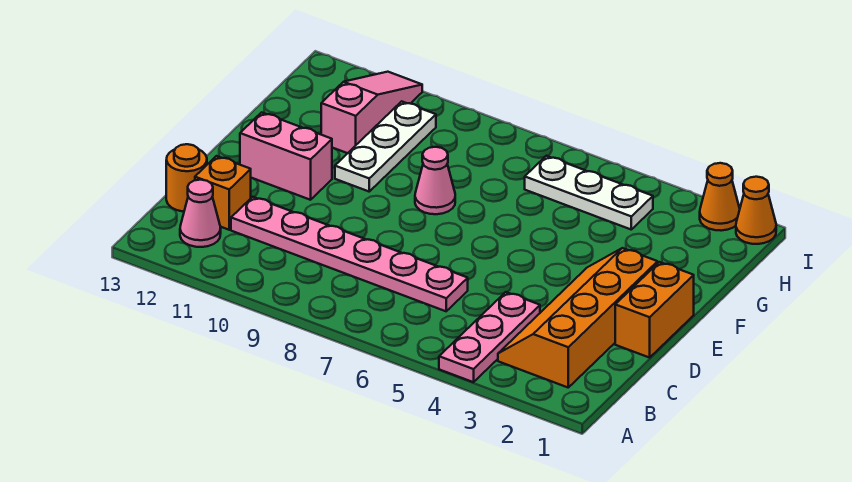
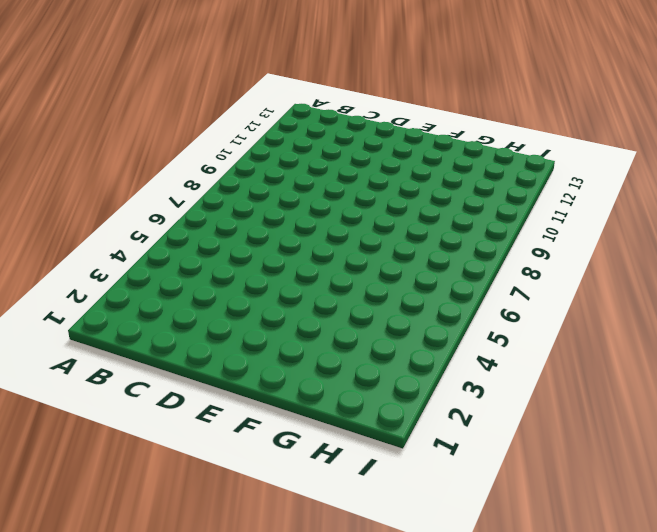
none -> pink 1x3 plate [439,292,540,382]
none -> orange 2x4 slope [498,248,658,387]
none -> pink 1x1 cone [180,180,221,247]

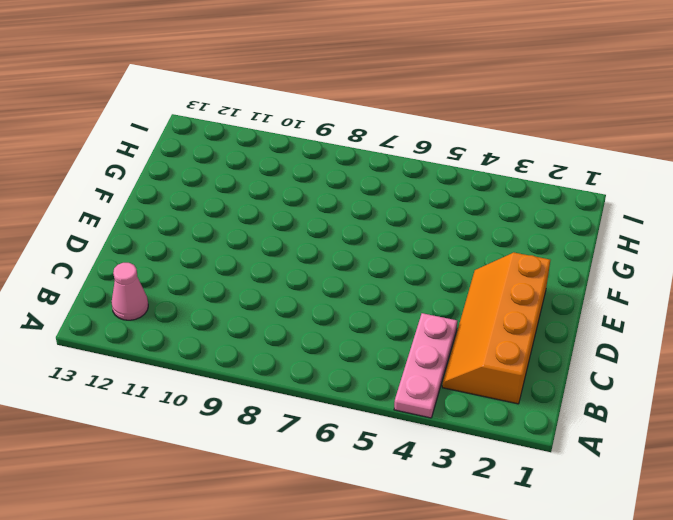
none -> pink 1x6 plate [231,197,468,311]
none -> orange 1x1 brick [195,156,251,230]
none -> orange 1x1 round brick [166,144,207,211]

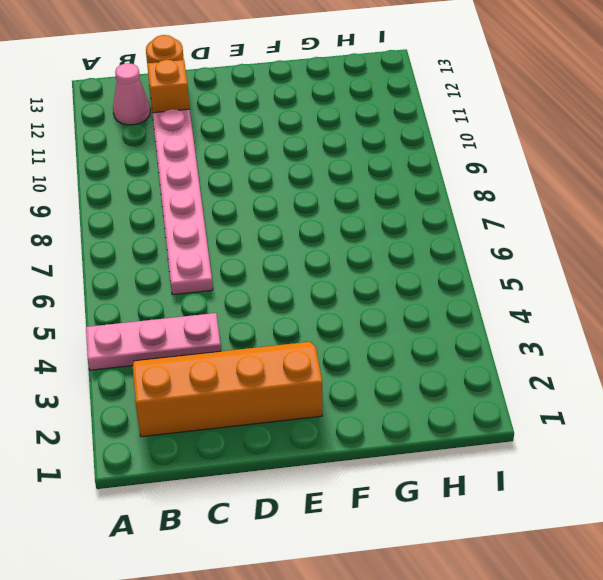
none -> orange 1x2 brick [615,262,694,358]
none -> pink 1x2 brick [240,112,332,200]
none -> pink 1x1 cone [415,147,455,214]

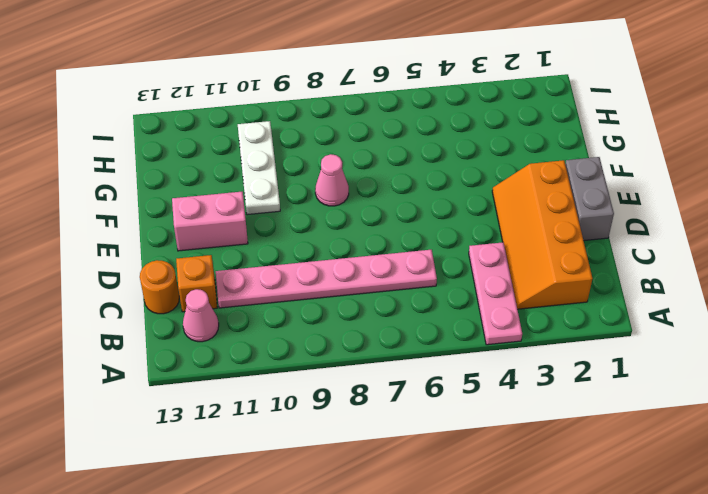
grey 1x2 brick [565,157,614,241] -> orange 1x2 brick [615,262,694,358]
none -> pink 1x3 slope [321,72,422,153]
none -> white 1x3 plate [525,156,653,229]
none -> orange 1x1 cone [736,177,776,244]

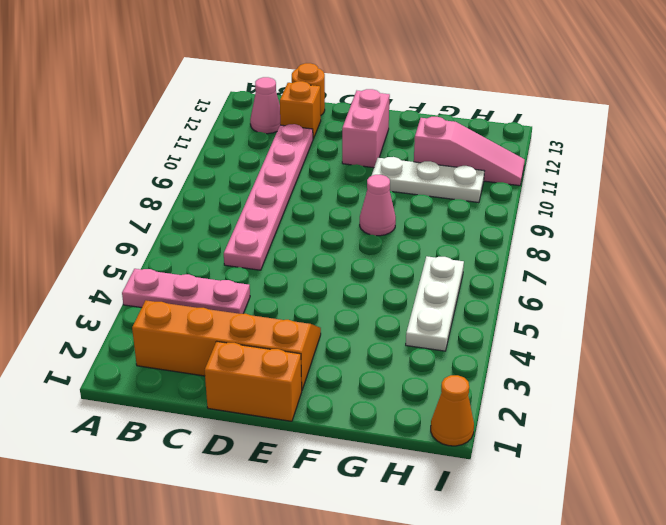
none -> orange 1x1 cone [700,163,740,231]

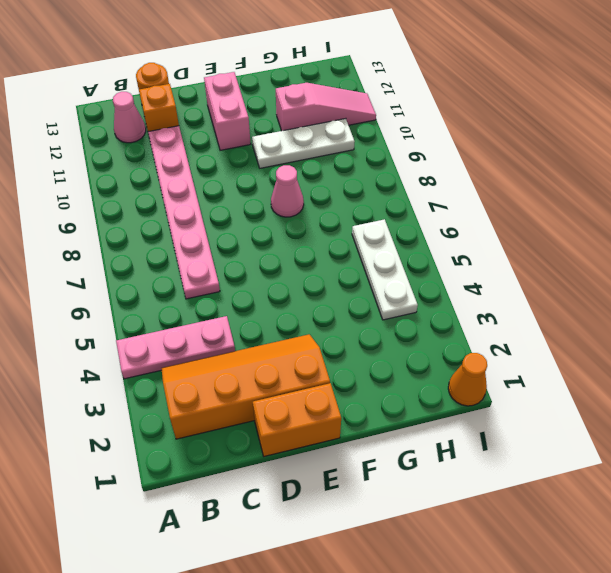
none -> orange 1x1 cone [700,163,740,231]

